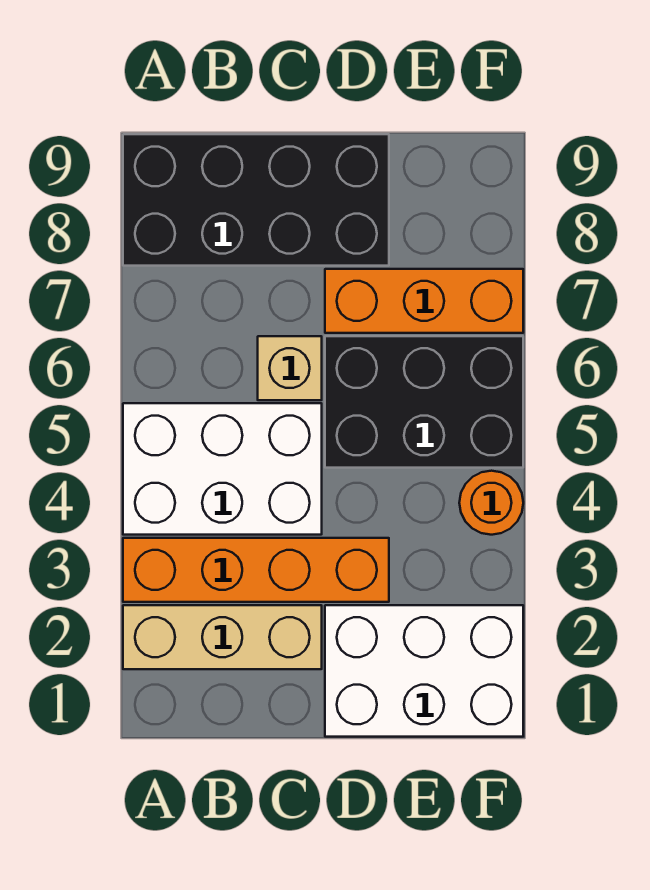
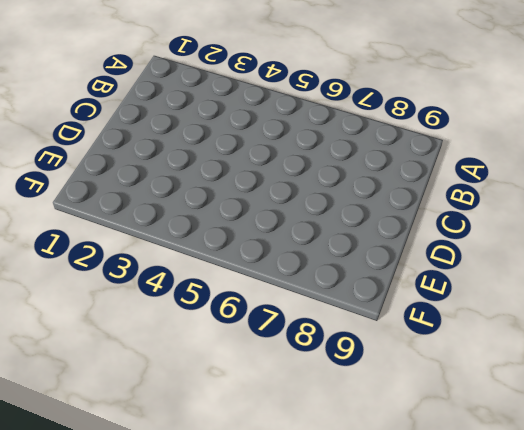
none -> tan 1x3 brick [123,605,322,669]
none -> orange 1x4 brick [123,538,389,602]

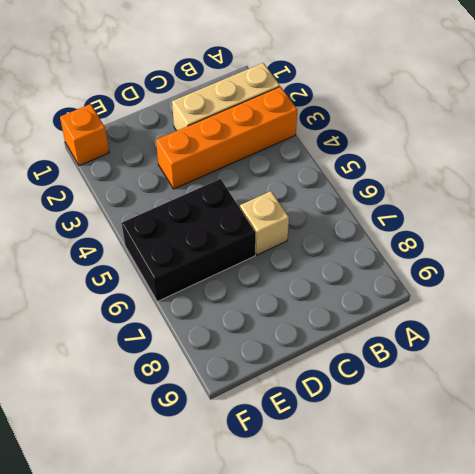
orange 1x1 brick [60,104,109,166] -> white 2x3 brick [325,605,523,737]
none -> white 2x3 brick [123,403,322,535]
none -> black 2x4 brick [123,134,389,266]

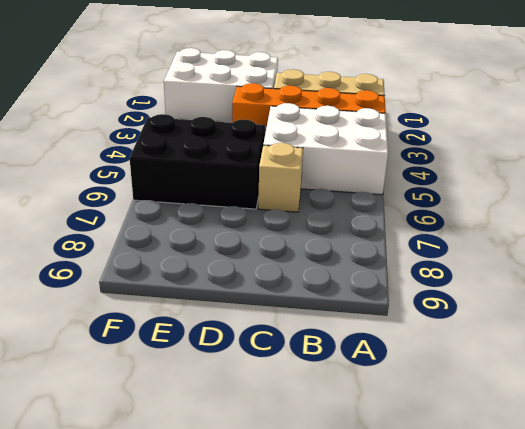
none -> black 2x4 brick [123,134,389,266]
none -> orange 1x3 brick [325,269,523,333]

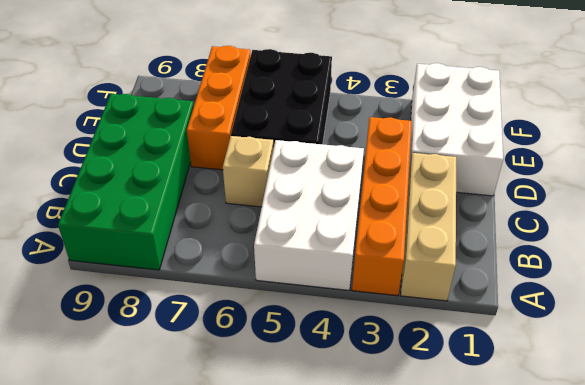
green 2x4 brick [58,94,194,270] -> black 2x4 brick [123,134,389,266]
none -> orange 1x1 round brick [459,471,523,535]

